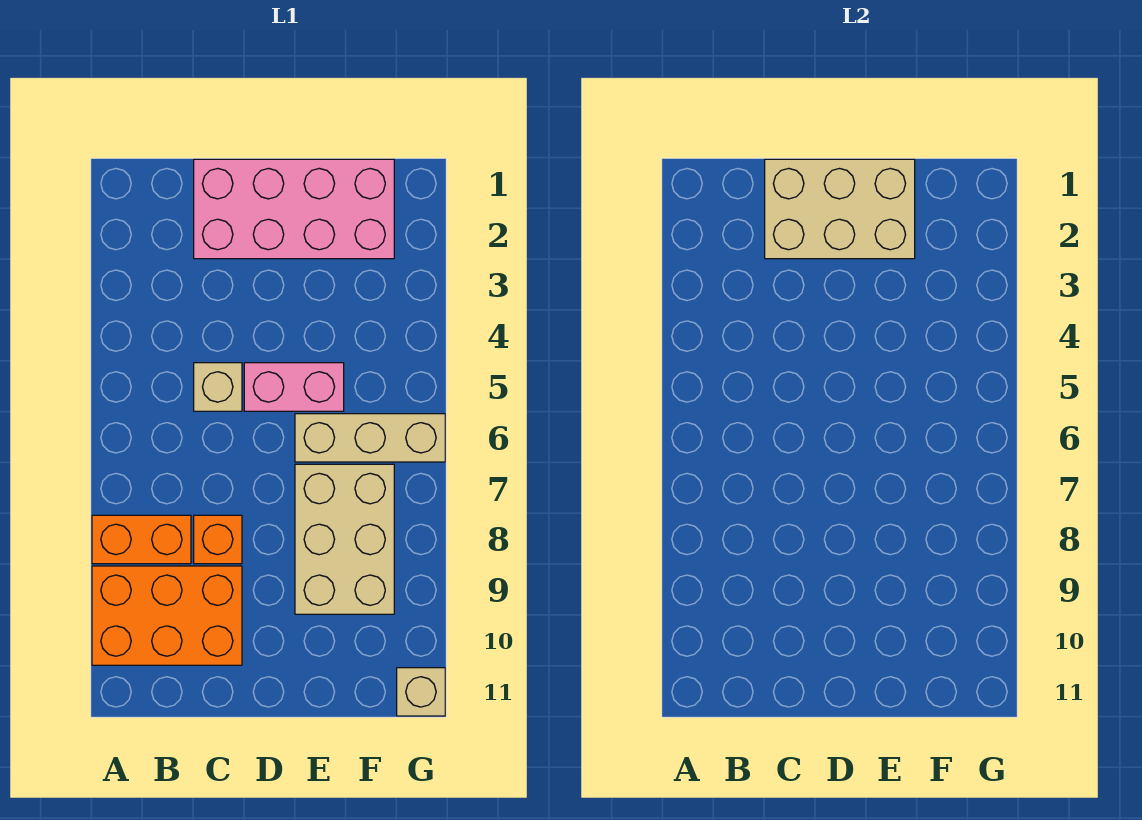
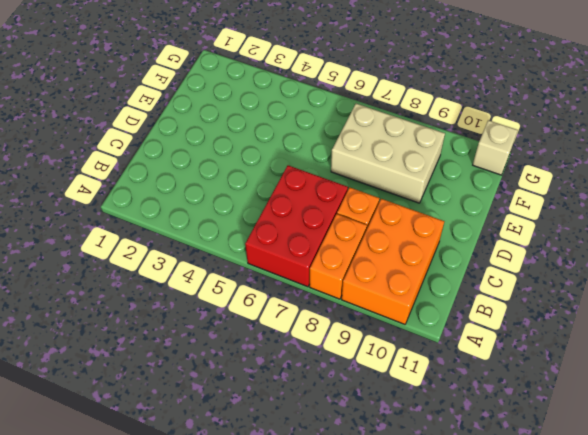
red 2x3 brick [245,165,348,287] -> none
none -> pink 2x4 brick [194,159,394,259]
none -> tan 1x1 brick [194,363,242,411]

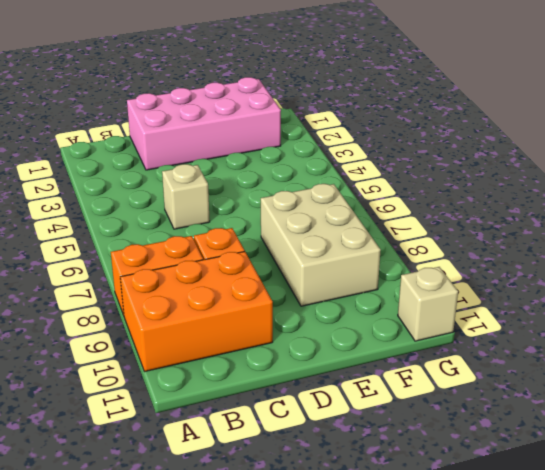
none -> pink 1x2 brick [244,363,344,411]
none -> tan 1x3 brick [295,414,445,462]

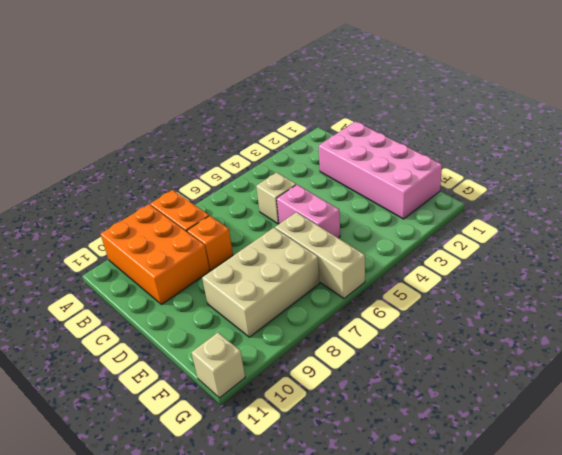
none -> tan 2x3 brick [765,159,915,259]

